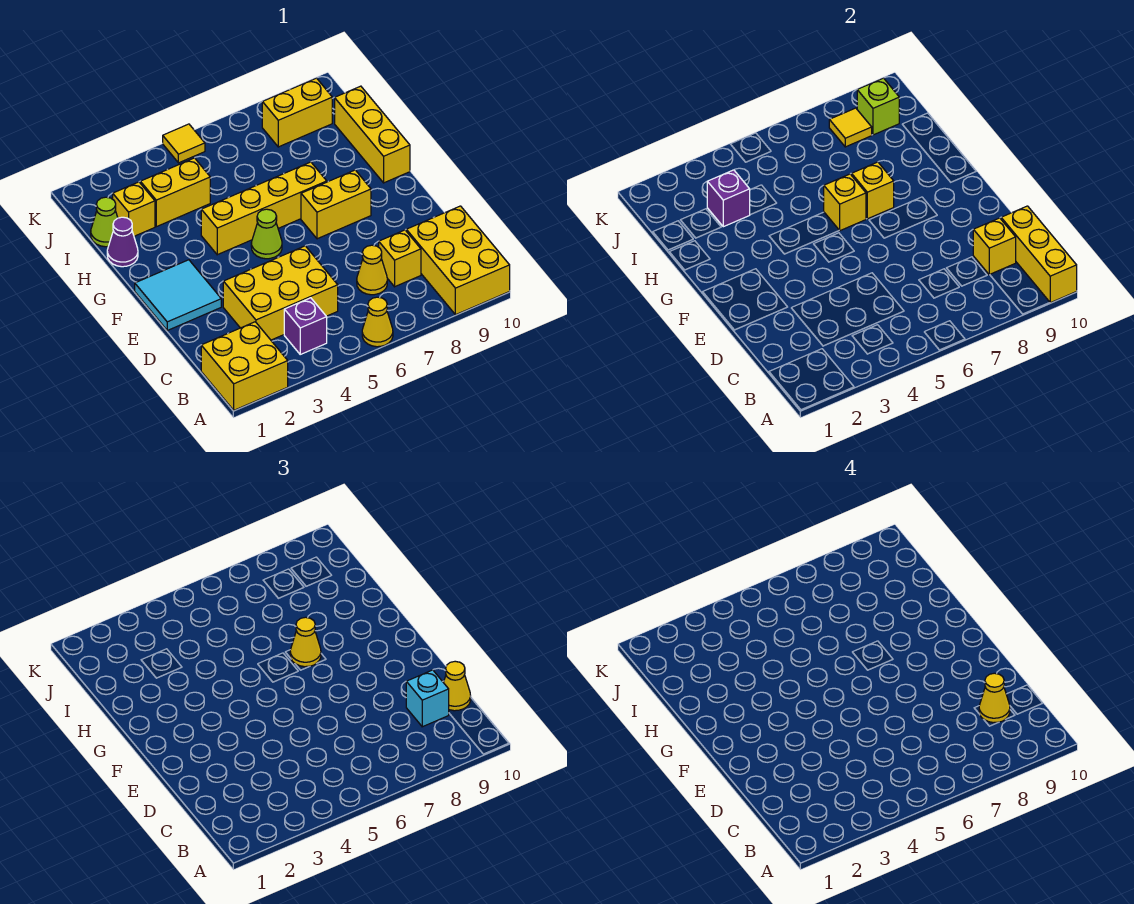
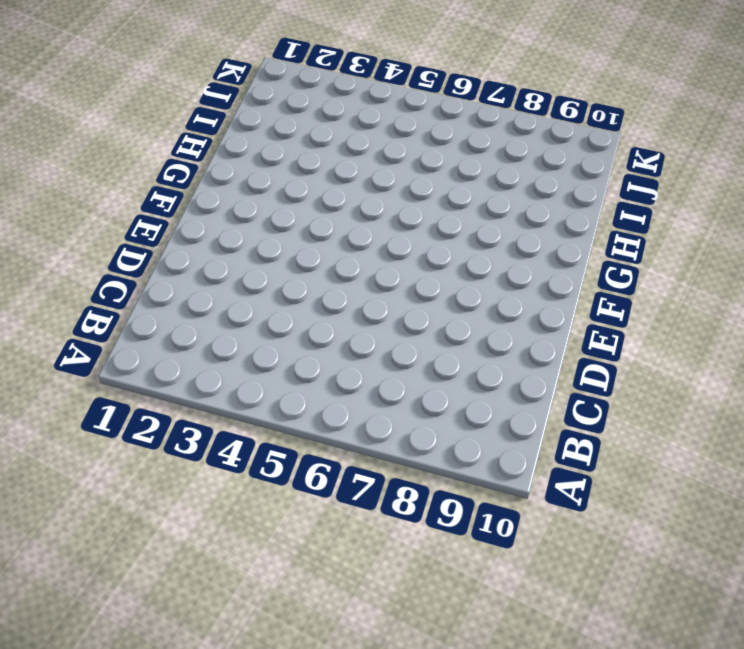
none -> yellow 2x2 brick [201,322,288,410]
none -> yellow 1x1 cone [362,297,393,347]
none -> yellow 2x3 brick [406,206,510,315]

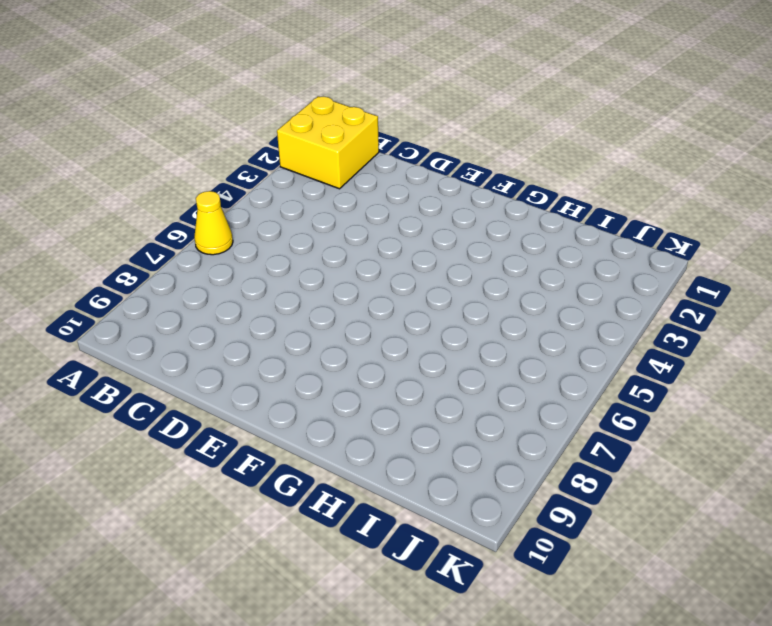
none -> yellow 2x3 brick [406,206,510,315]
none -> purple 1x1 brick [284,298,327,354]
none -> yellow 2x3 brick [223,246,338,340]

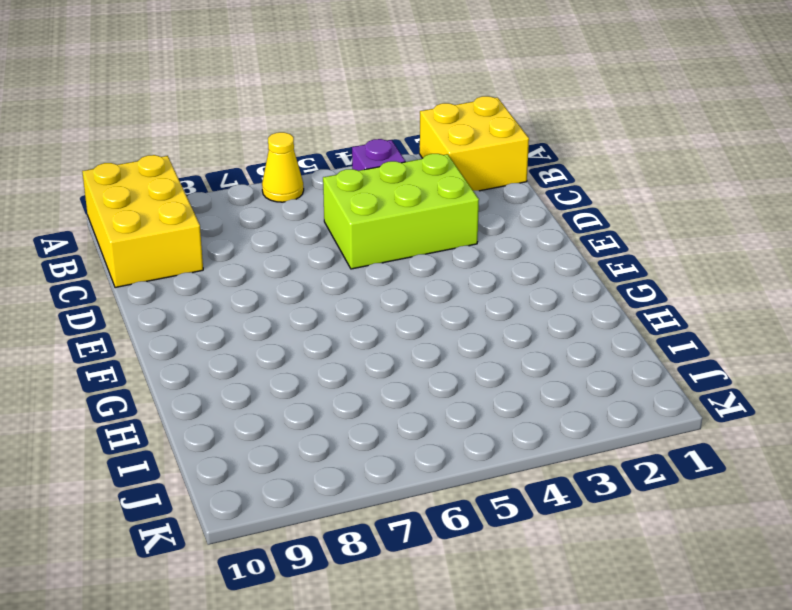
lime 2x3 brick [323,154,479,269] -> yellow 2x3 brick [223,246,338,340]
none -> yellow 1x1 cone [357,245,387,295]
none -> yellow 1x1 brick [379,230,421,287]
none -> cyan 2x2 tile [135,260,221,330]

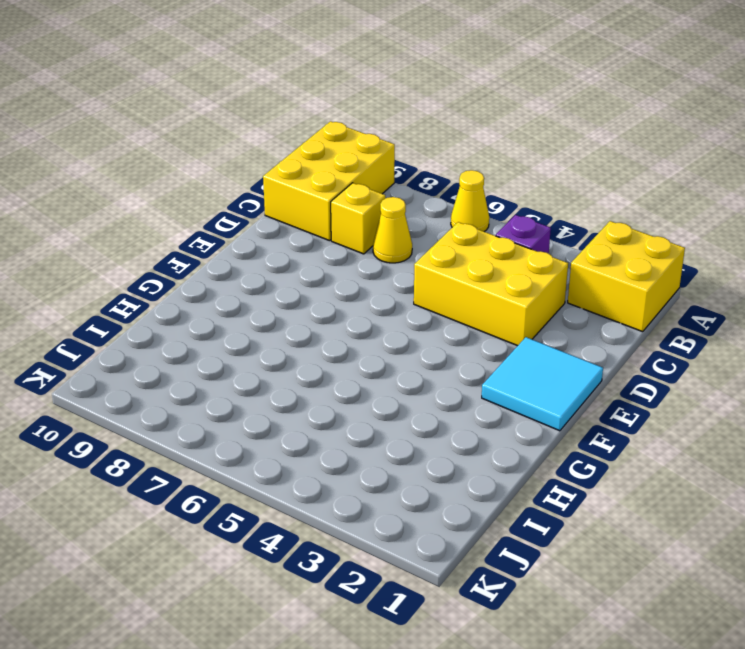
none -> lime 1x1 cone [251,209,282,259]
none -> yellow 1x2 brick [301,170,371,239]
none -> yellow 1x4 brick [201,162,327,255]

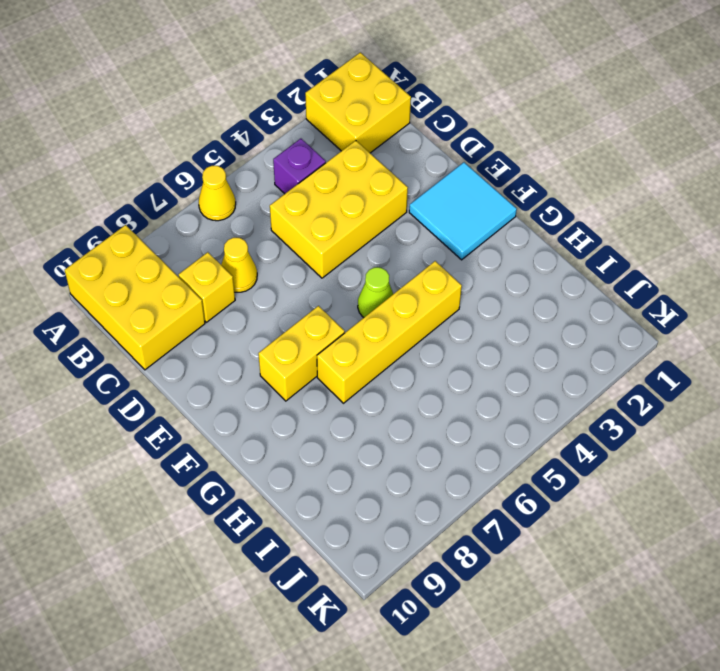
none -> yellow 1x3 brick [335,86,410,183]
none -> purple 1x1 cone [107,217,138,267]
none -> lime 1x1 cone [91,197,118,247]

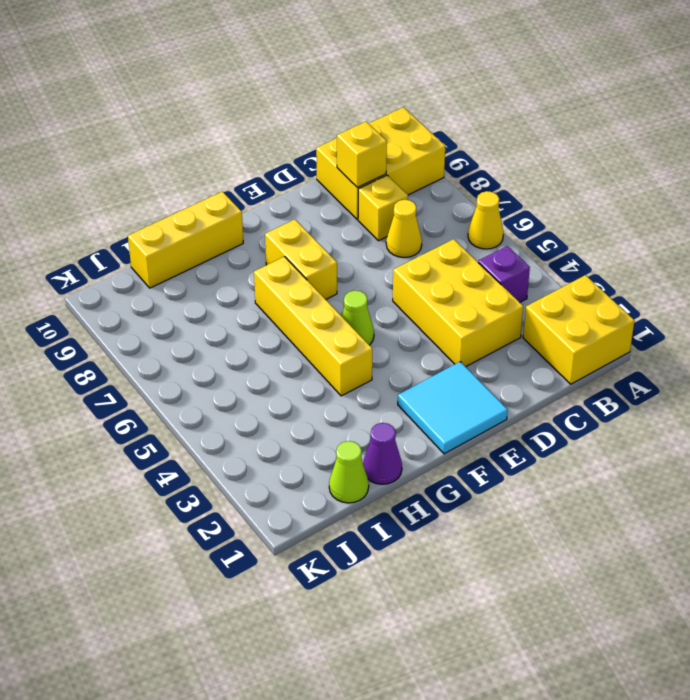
none -> yellow 1x1 brick [113,182,155,236]
none -> yellow 1x2 brick [140,158,210,227]
none -> yellow 1x2 brick [262,78,332,147]

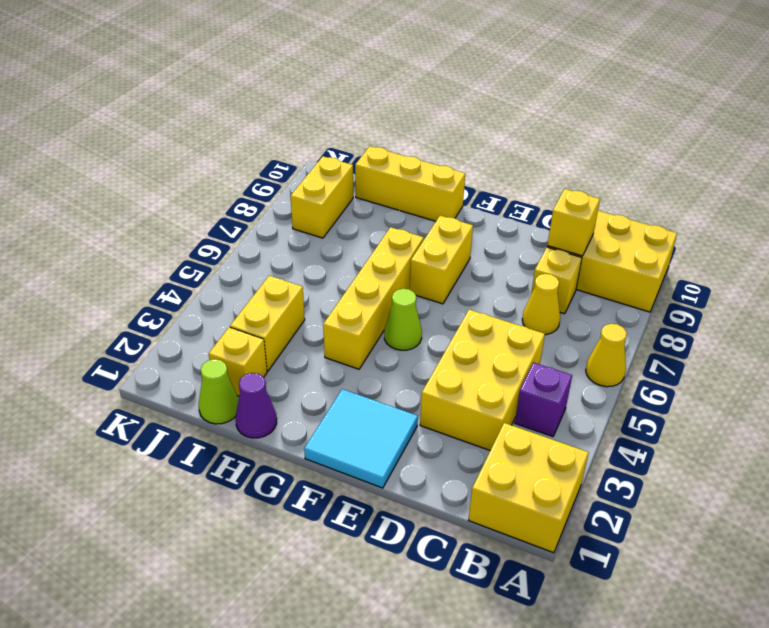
none -> yellow 1x1 tile [163,124,205,163]
none -> yellow 1x3 brick [1001,206,1077,303]
none -> yellow 1x1 brick [824,174,866,231]

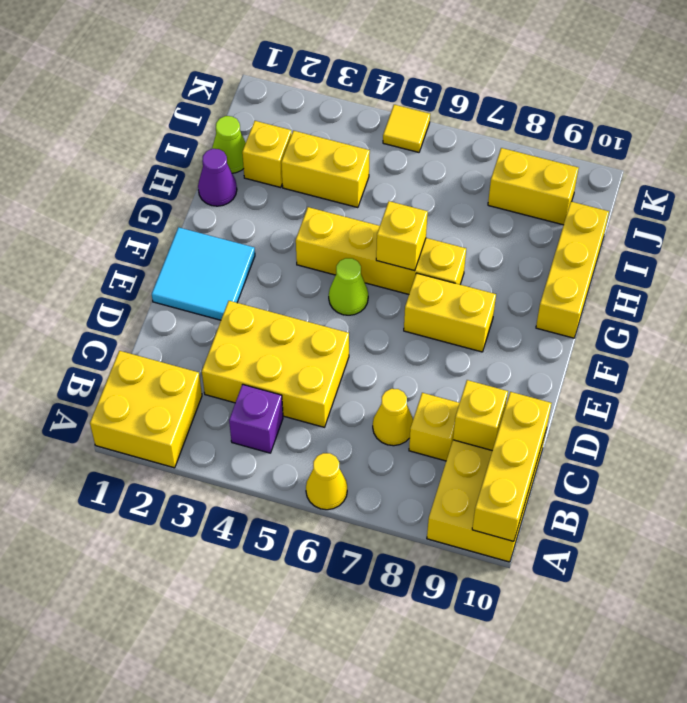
none -> yellow 1x1 brick [852,162,894,219]
none -> purple 1x1 brick [707,170,750,227]
none -> yellow 1x1 tile [829,108,872,147]

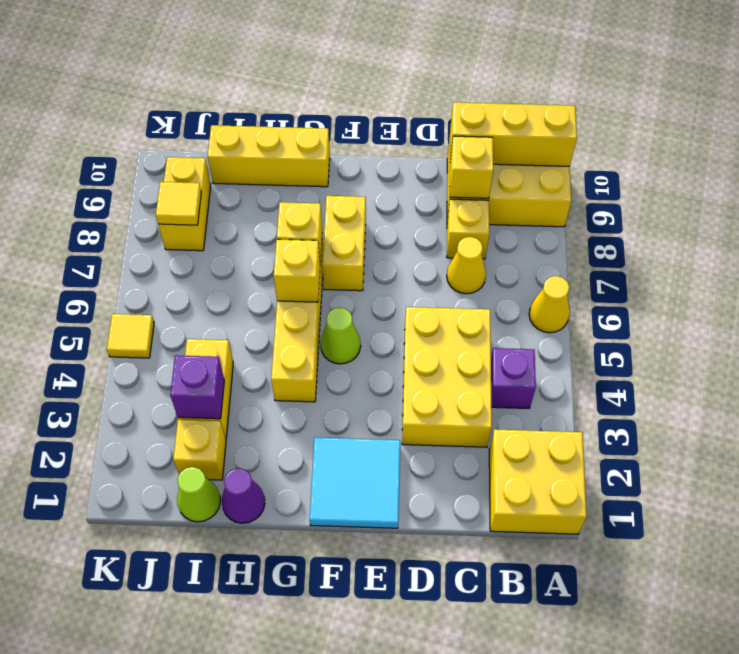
none -> lime 1x1 brick [857,78,899,135]
none -> cyan 1x1 brick [406,670,449,727]
none -> yellow 1x1 cone [444,661,471,711]

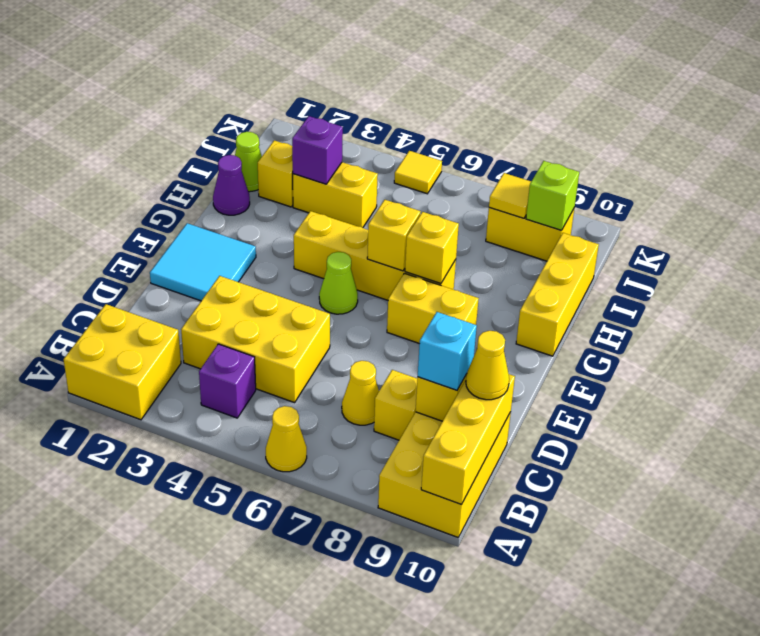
none -> yellow 1x1 cone [290,617,321,667]
none -> yellow 1x1 cone [979,673,1010,723]

